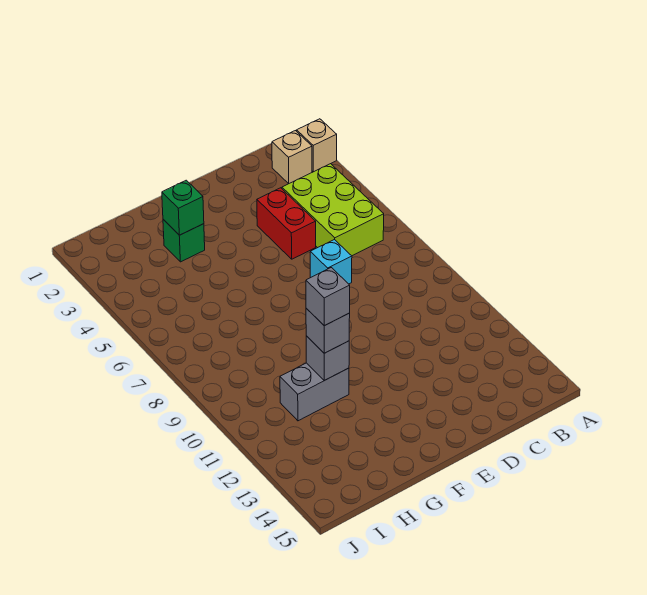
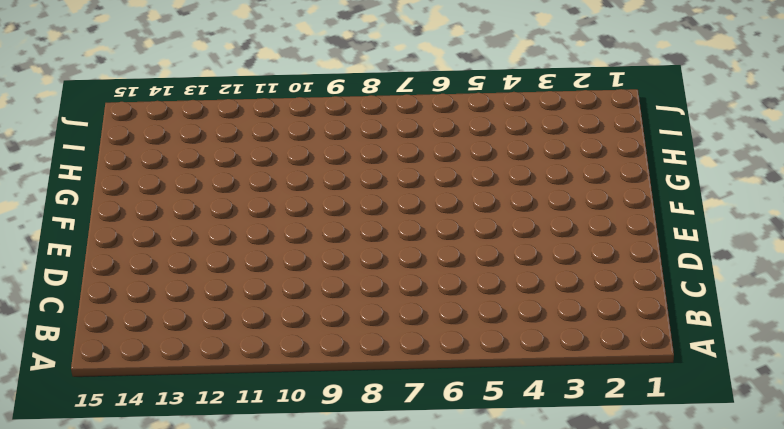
none -> tan 1x1 brick [297,119,337,172]
none -> tan 1x1 brick [272,131,312,184]

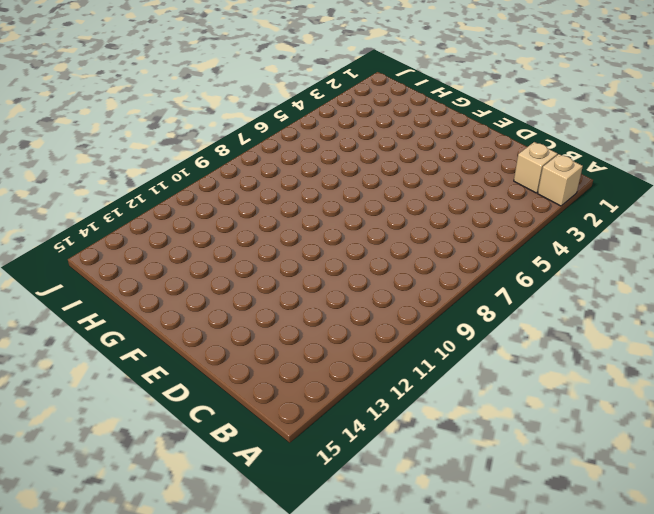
none -> lime 2x3 brick [282,164,384,256]
none -> red 1x2 brick [257,188,316,259]

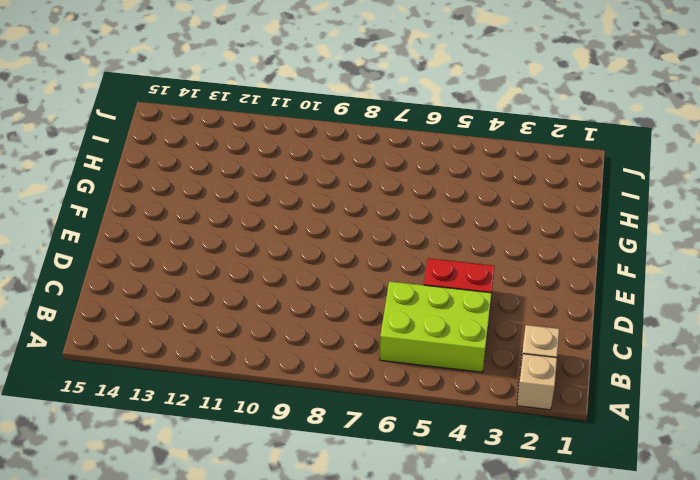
none -> cyan 1x1 brick [310,239,352,284]
none -> green 1x1 brick [163,219,205,262]

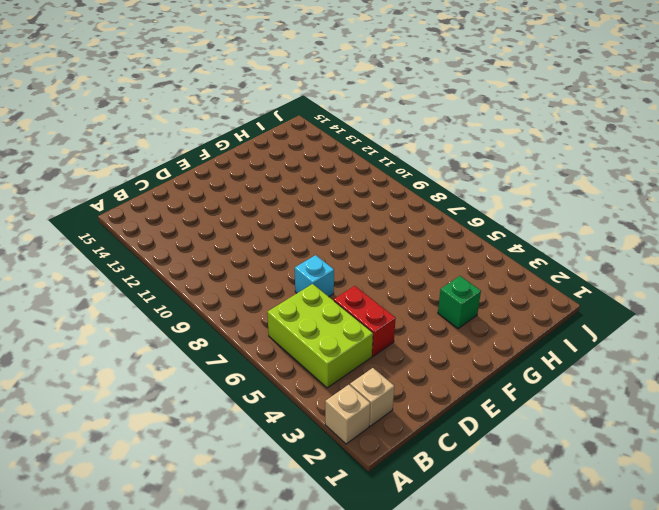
none -> grey 1x2 brick [280,363,349,421]
none -> green 1x1 brick [162,180,204,235]

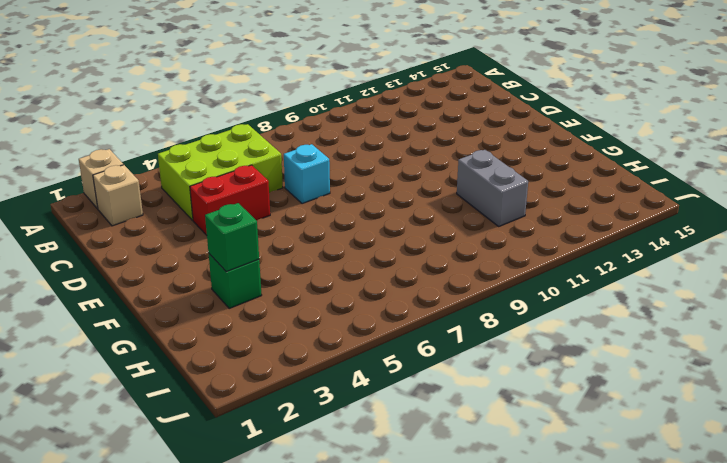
none -> grey 1x1 brick [306,336,349,380]
none -> grey 1x1 brick [306,308,350,353]

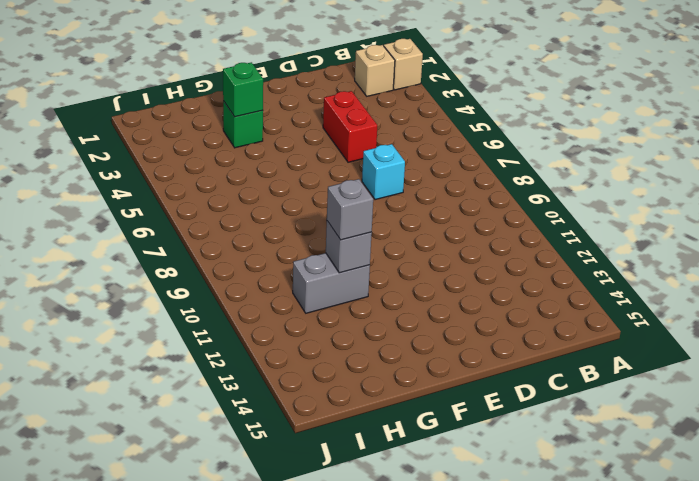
none -> lime 2x3 brick [282,164,384,256]
none -> grey 1x1 brick [306,268,350,326]

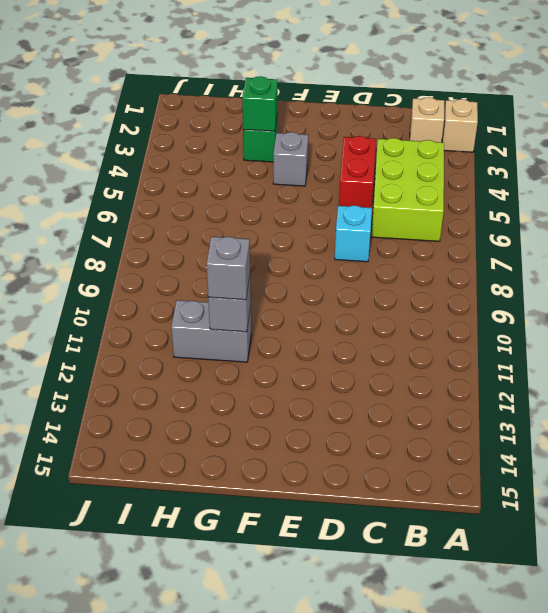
grey 1x1 brick [273,132,308,186] -> grey 1x1 brick moved to [306,268,350,326]

